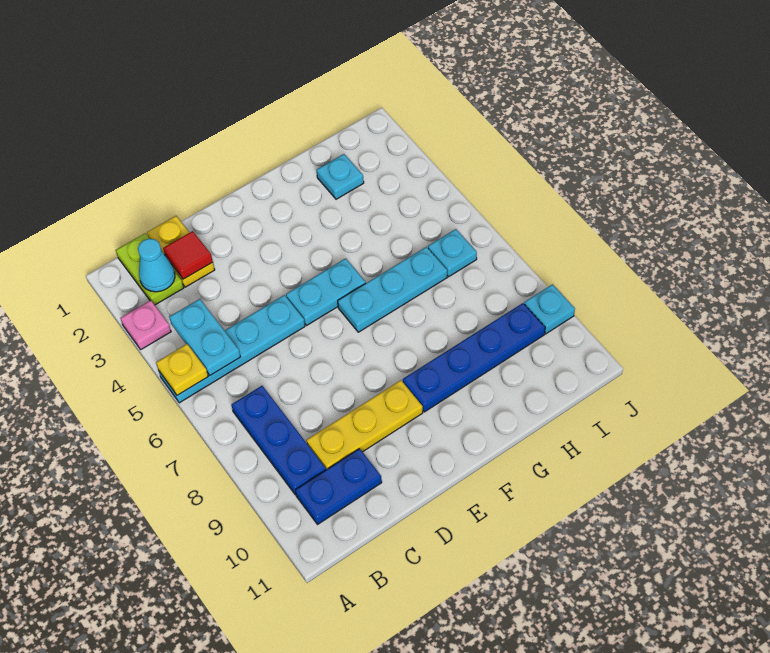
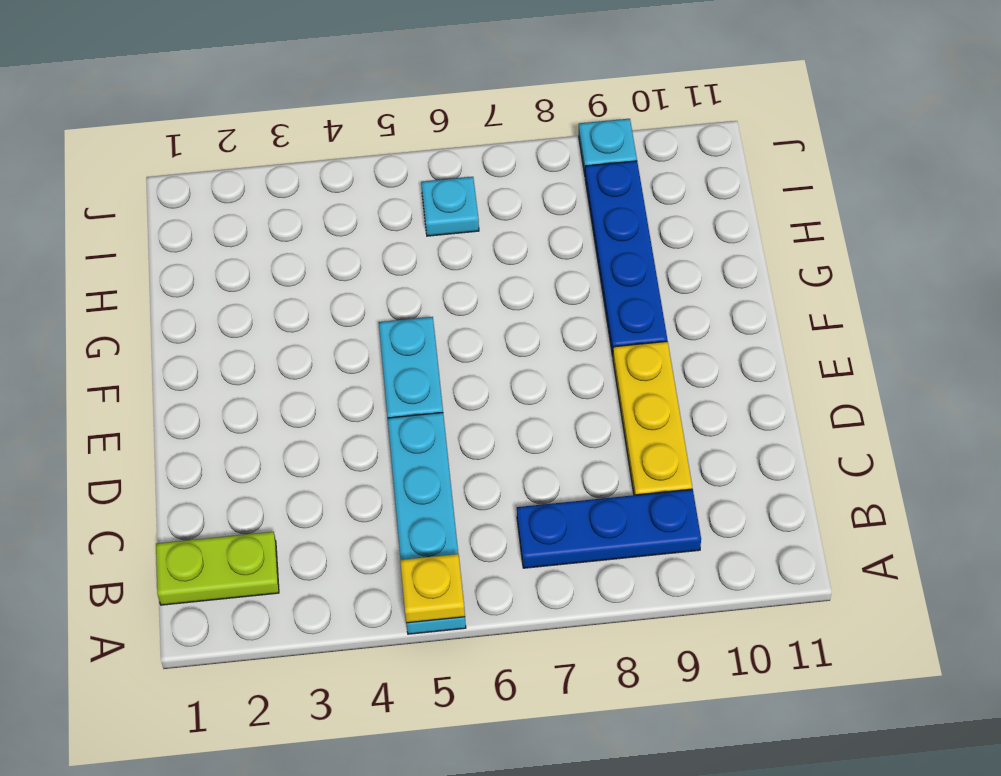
none -> pink 1x1 plate [121,300,171,349]
none -> blue 1x2 plate [295,449,382,524]
none -> yellow 1x2 plate [147,216,215,287]

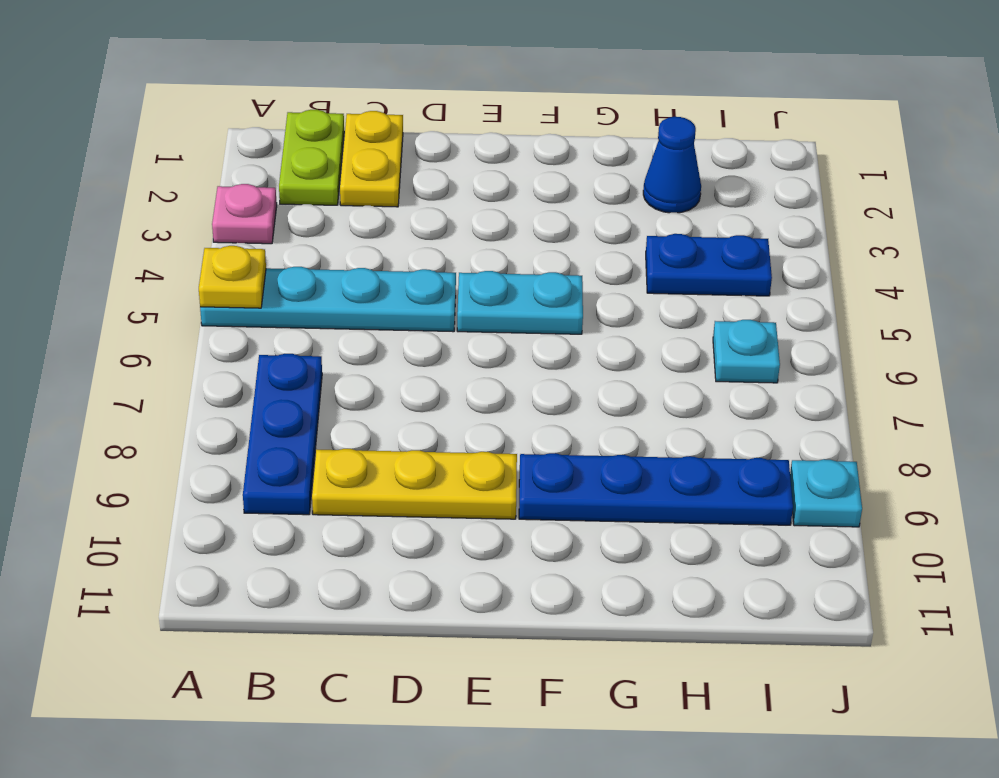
blue 1x1 cone [643,117,701,213] -> cyan 1x1 plate [317,154,364,199]
blue 1x2 plate [646,234,772,296] -> blue 1x2 plate moved to [295,449,382,524]
none -> cyan 1x3 plate [338,247,447,332]
none -> cyan 1x1 cone [138,239,175,292]
none -> cyan 1x2 plate [169,299,240,375]

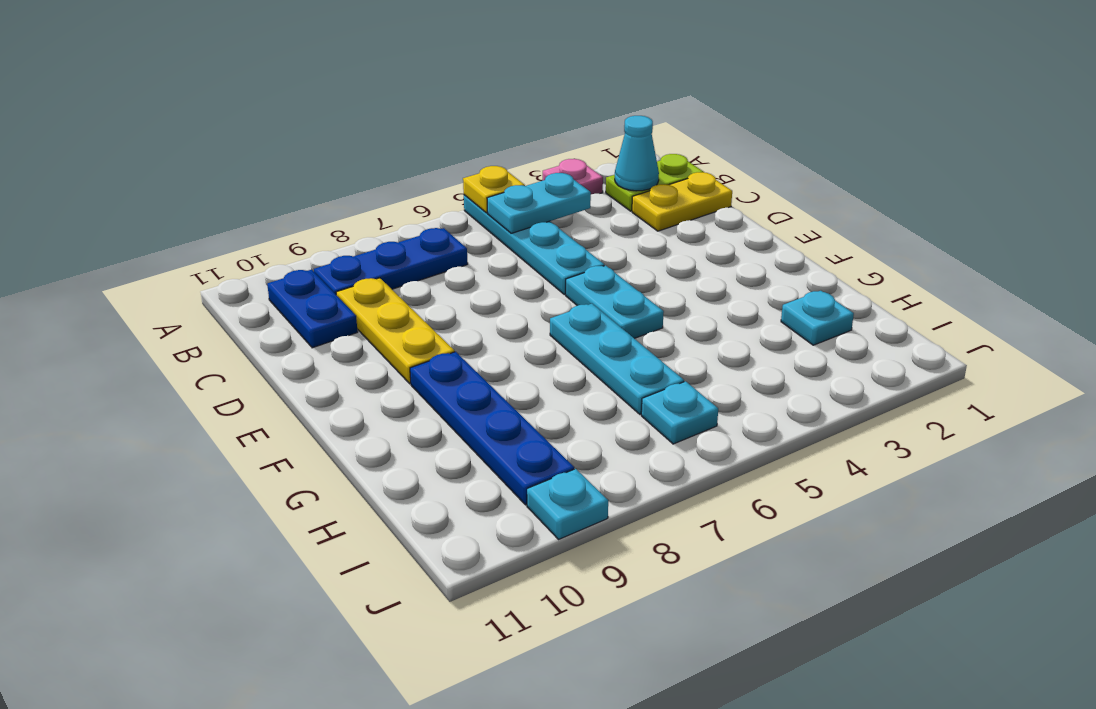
none -> red 1x1 tile [163,231,213,279]

